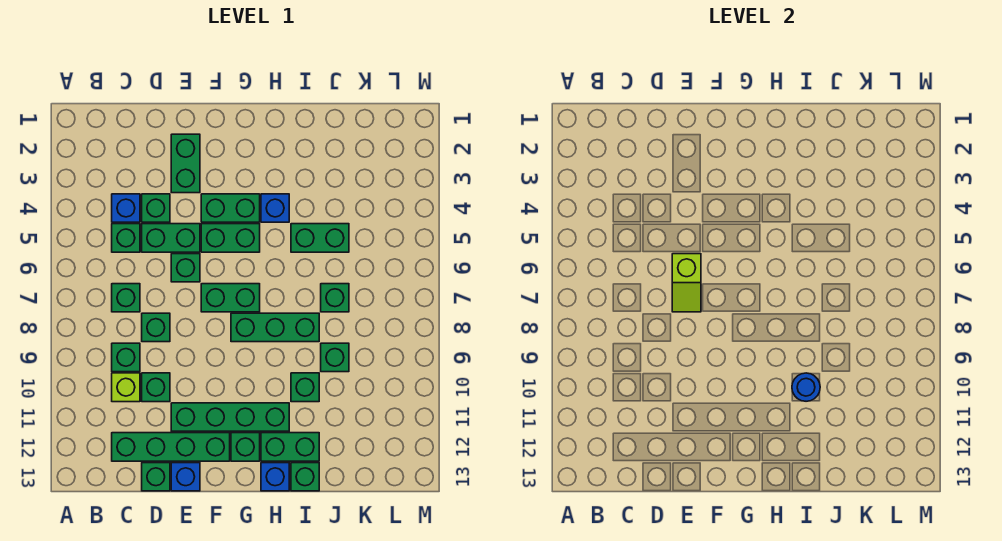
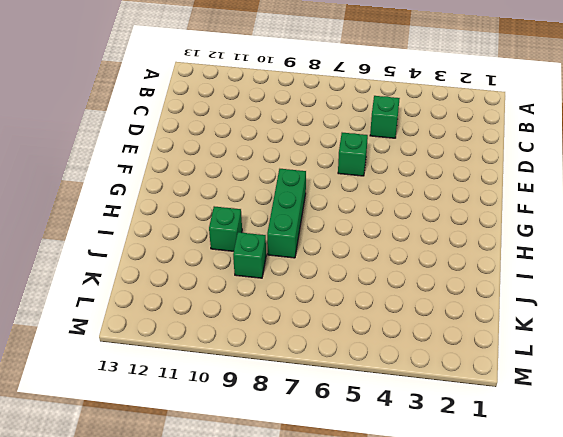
none -> blue 1x1 brick [112,194,140,222]
none -> green 1x1 brick [112,284,140,312]
none -> green 1x1 brick [112,343,140,372]
none -> lime 1x1 brick [112,373,140,402]

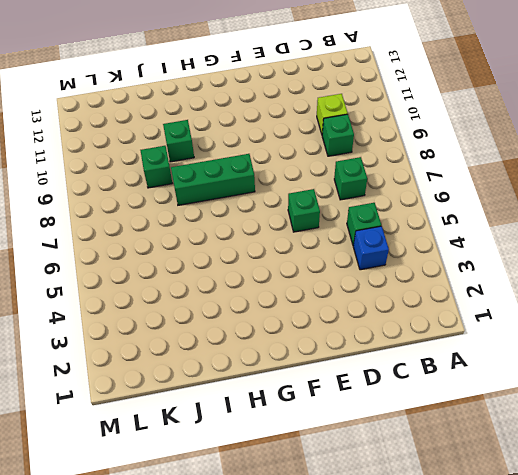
none -> green 1x4 brick [112,433,230,461]
none -> green 1x1 brick [142,194,170,222]
none -> green 1x2 brick [142,224,200,252]
none -> green 1x1 brick [142,313,170,342]

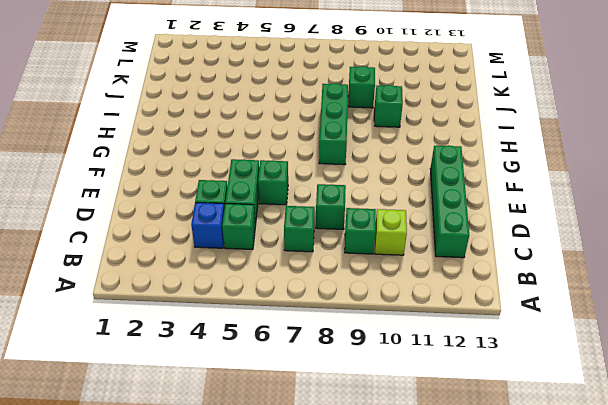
none -> green 1x1 brick [142,373,170,402]
none -> green 1x1 brick [142,463,170,491]
none -> green 1x2 brick [171,134,200,193]
none -> green 1x4 brick [171,403,289,431]

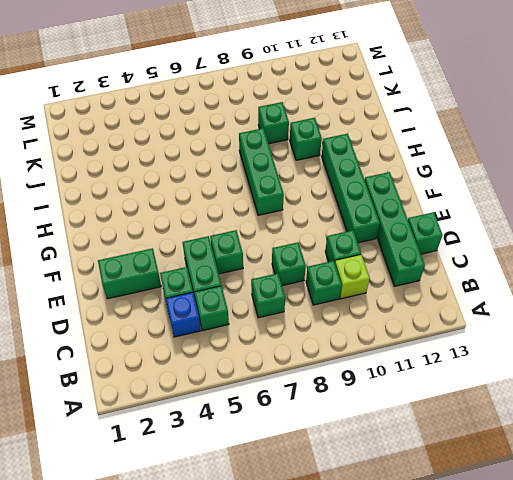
none -> blue 1x1 brick [171,463,200,491]
none -> green 1x2 brick [201,194,260,222]
none -> green 1x2 brick [201,224,260,252]
none -> green 1x2 brick [201,284,260,312]

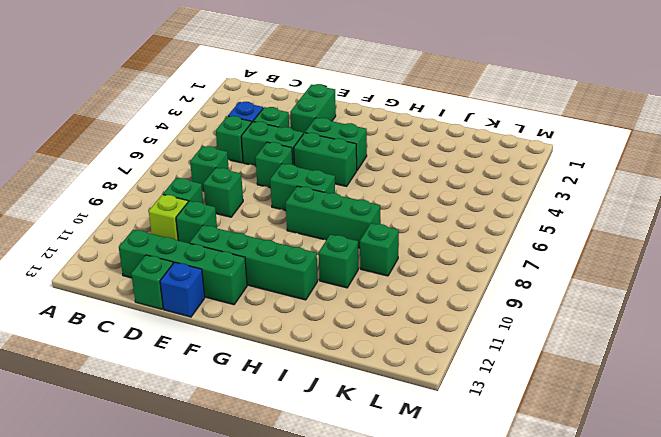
none -> green 1x1 brick [231,433,260,461]
none -> blue 1x1 brick [261,194,289,222]
none -> green 1x2 brick [261,433,319,461]
none -> blue 1x1 brick [261,463,289,491]

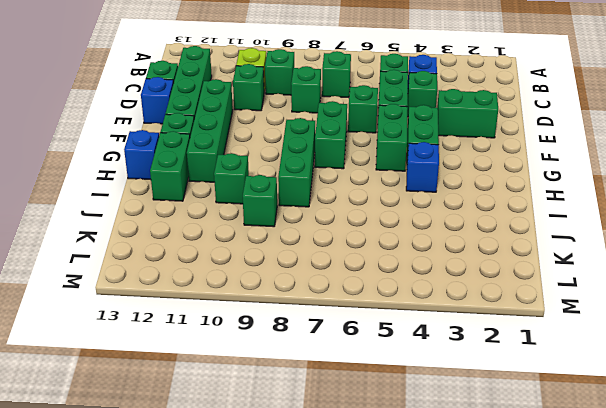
none -> green 1x2 brick [291,224,349,252]
none -> green 1x1 brick [291,463,319,491]
none -> green 1x1 brick [321,284,349,312]
none -> lime 1x2 slope [672,254,701,312]

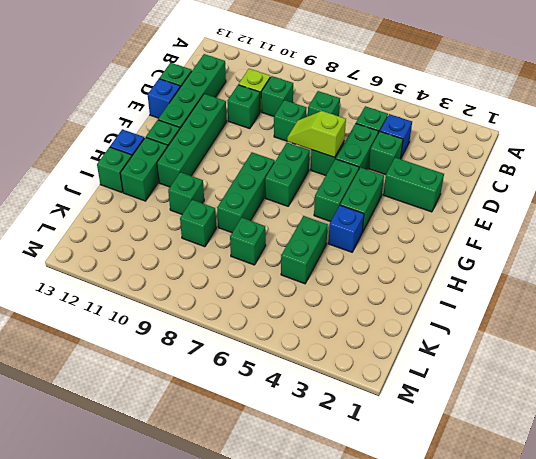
none -> blue 1x1 round brick [792,373,820,401]

